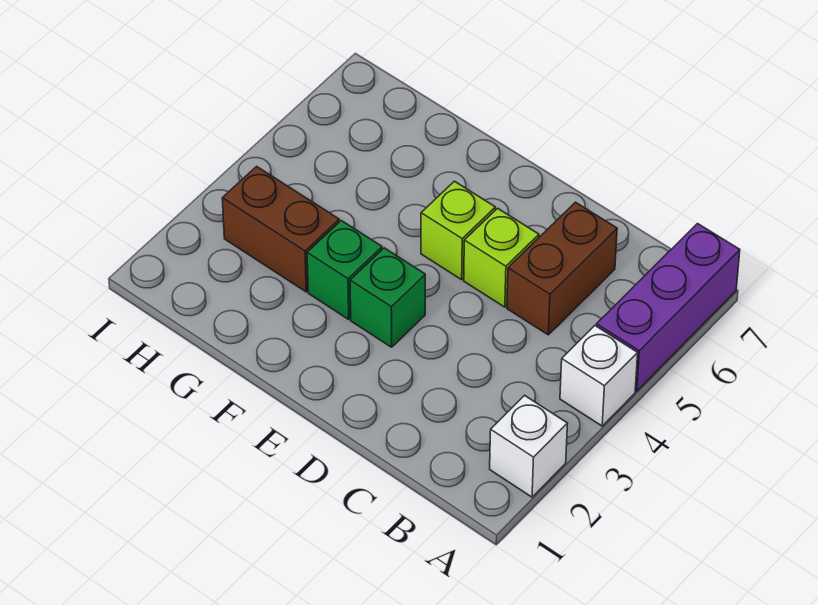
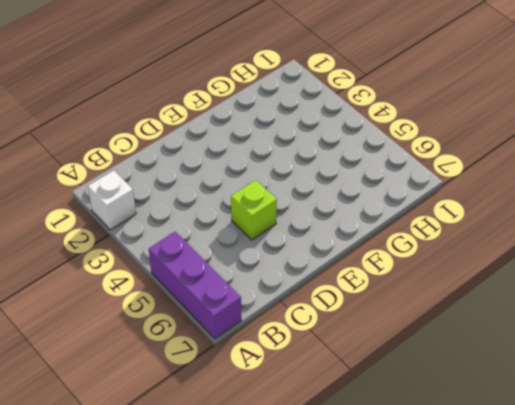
none -> white 1x1 brick [560,326,638,426]
none -> brown 1x2 brick [507,202,617,335]

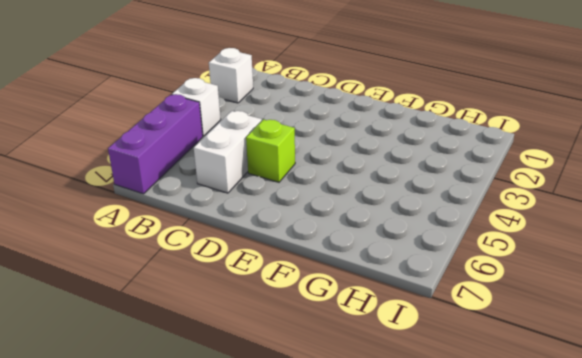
white 1x2 brick [194,111,262,193] -> brown 1x2 brick [507,202,617,335]
none -> green 1x1 brick [350,248,425,347]
none -> lime 1x1 brick [421,181,495,280]

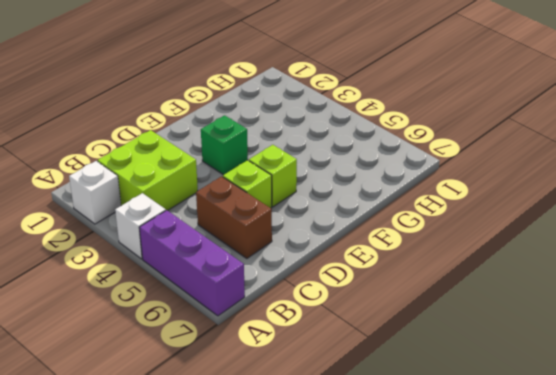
lime 2x2 brick [98,130,198,211] -> none
none -> green 1x1 brick [307,221,382,319]
none -> brown 1x2 brick [222,166,339,292]

